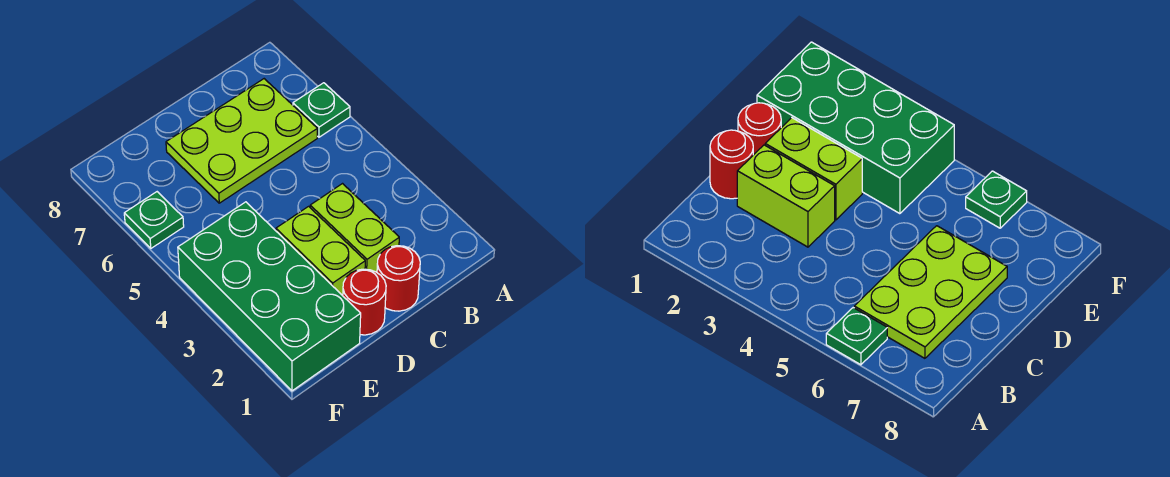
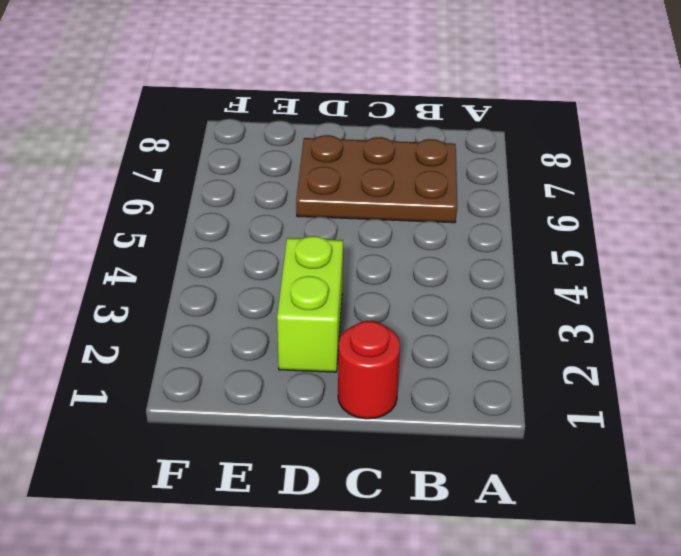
brown 2x3 plate [296,135,457,223] -> lime 2x3 plate [166,79,317,203]
none -> green 1x1 plate [293,83,350,137]
none -> lime 1x2 brick [310,184,399,272]

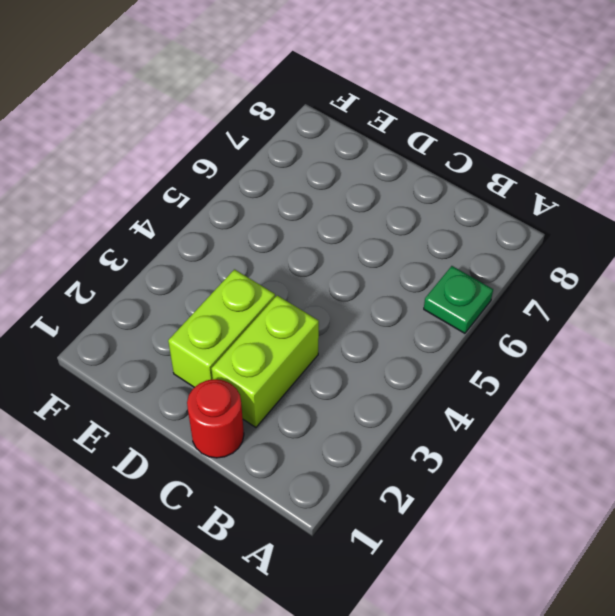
none -> lime 2x3 plate [166,79,317,203]
none -> red 1x1 round brick [343,269,386,335]

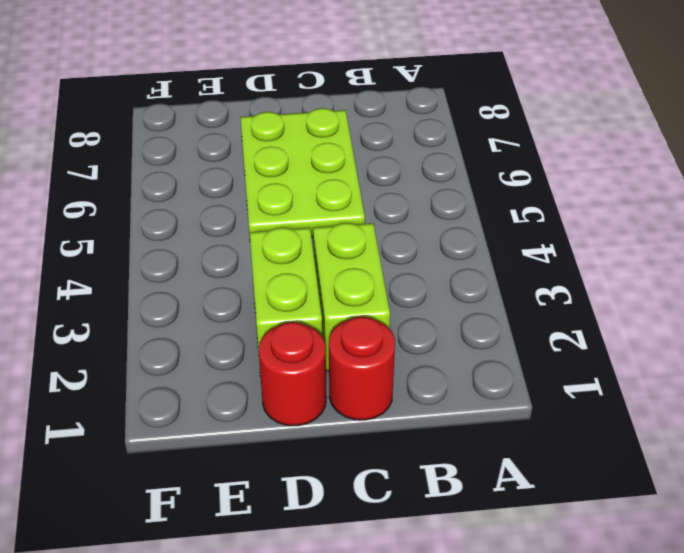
lime 2x3 plate [240,108,365,237] -> lime 2x3 plate turned to [166,79,317,203]
none -> green 1x1 plate [293,83,350,137]
none -> green 2x4 brick [178,202,361,391]

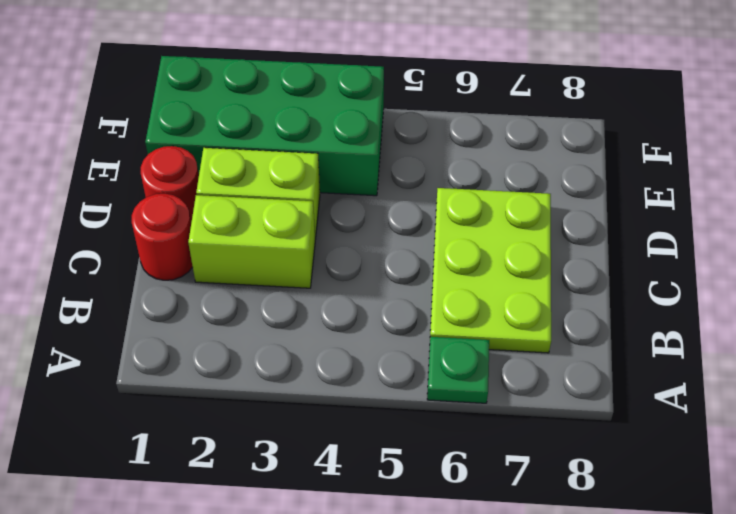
none -> green 1x1 plate [124,192,184,248]

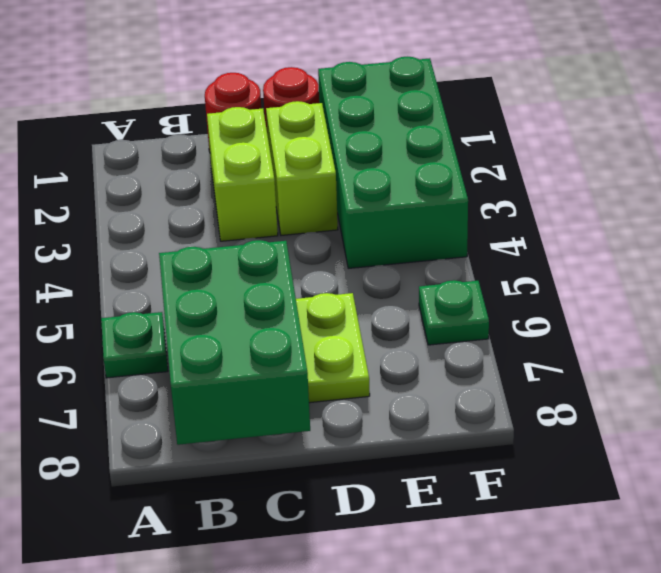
green 2x3 brick [159,240,310,445] -> none

